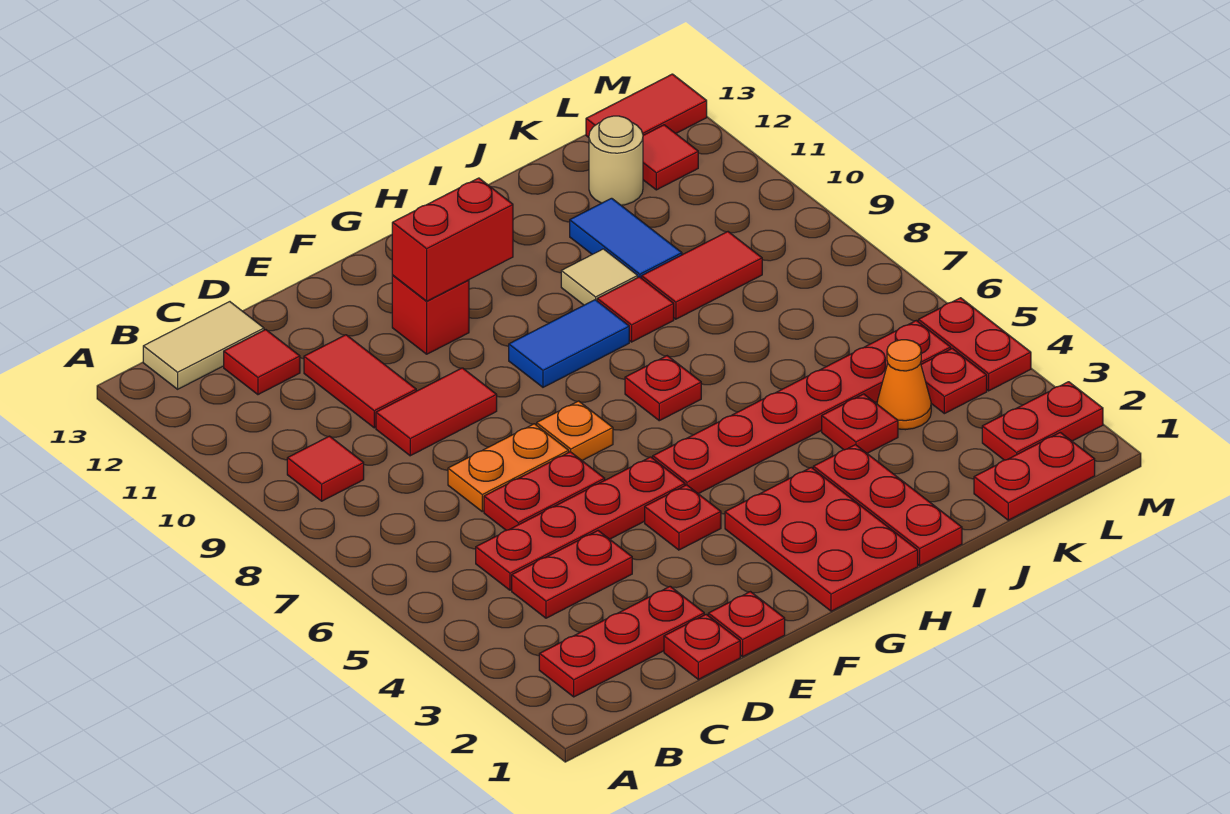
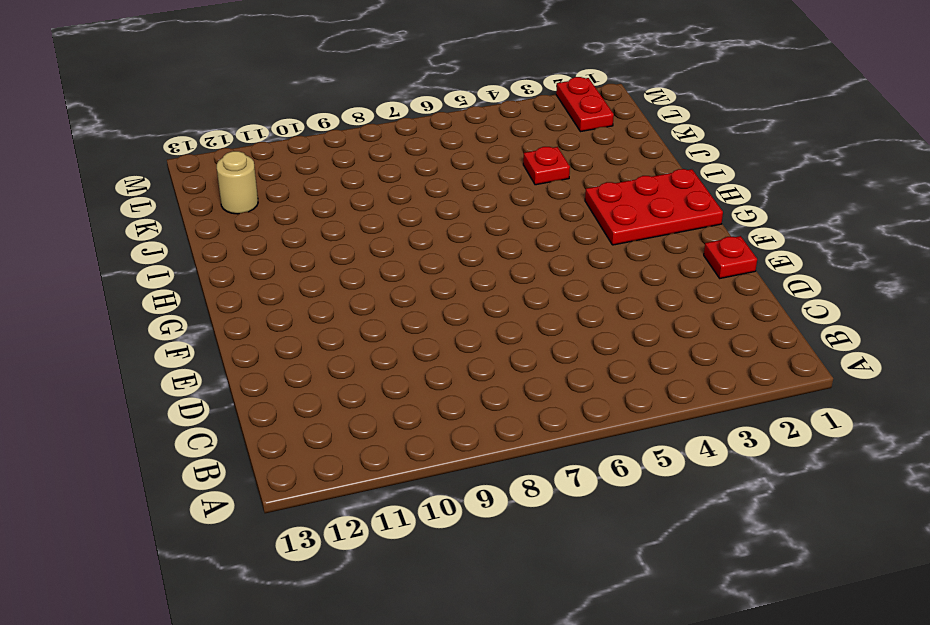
none -> red 1x3 plate [539,586,704,697]
none -> red 1x1 tile [287,436,364,501]
none -> tan 1x2 tile [143,302,264,389]
none -> red 1x2 plate [512,531,632,618]

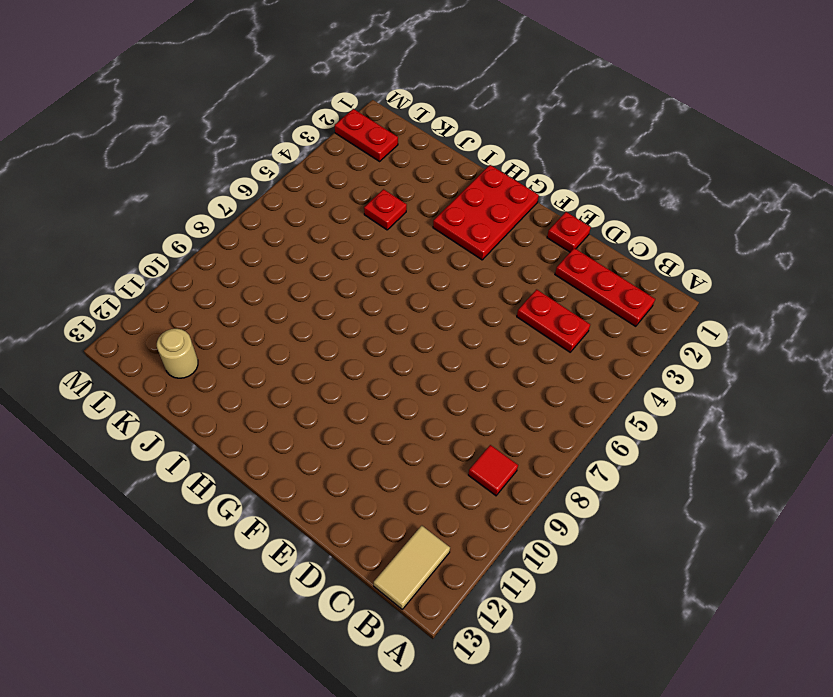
tan 1x2 tile [374,526,450,609] -> tan 1x2 tile turned to [143,302,264,389]
none -> red 1x4 plate [476,457,685,590]
none -> red 1x1 tile [224,330,300,395]
none -> red 1x1 plate [664,614,740,679]
none -> red 1x2 plate [484,452,605,530]

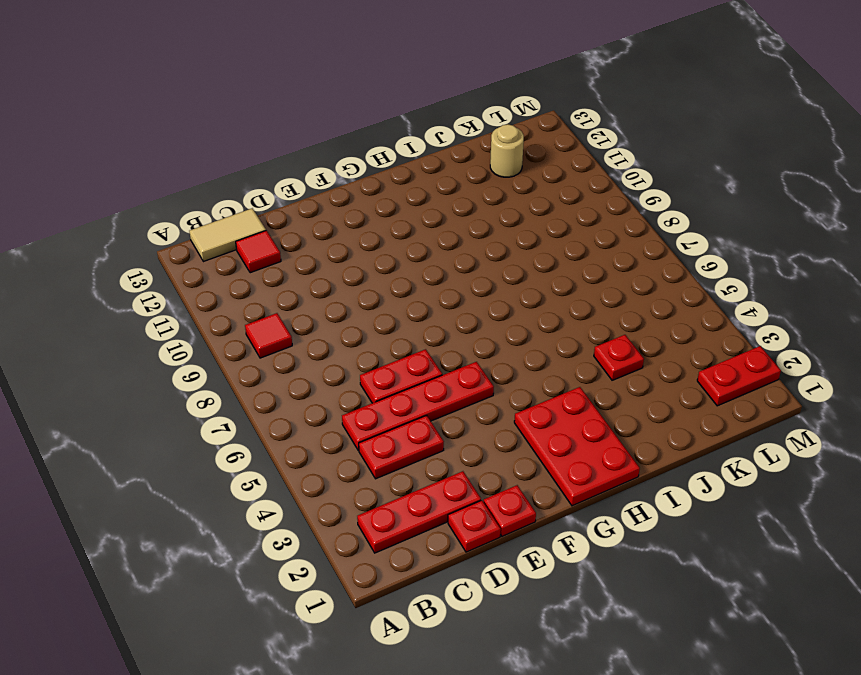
none -> orange 1x2 plate [448,424,569,512]
none -> red 1x2 tile [376,368,497,456]
none -> red 1x2 tile [304,335,416,428]
none -> red 1x1 plate [645,485,721,550]

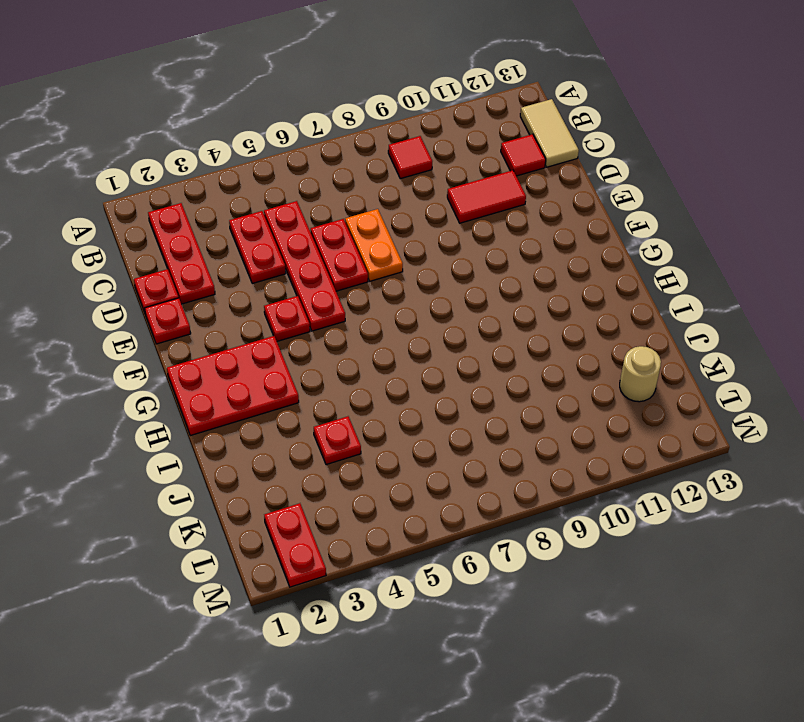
none -> red 1x2 tile [376,368,497,456]
none -> orange 1x1 plate [537,401,613,460]
none -> red 1x1 brick [392,276,469,354]
none -> red 1x6 plate [653,321,951,494]

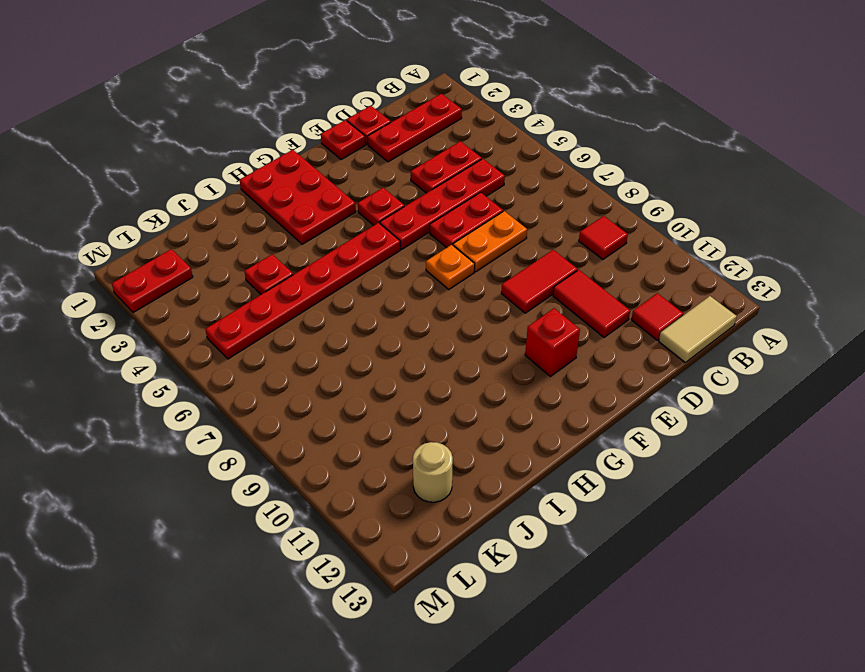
none -> blue 1x2 tile [509,300,629,387]
none -> red 1x1 plate [625,356,701,421]
none -> red 1x3 plate [813,445,962,566]
none -> red 1x1 tile [597,277,674,342]

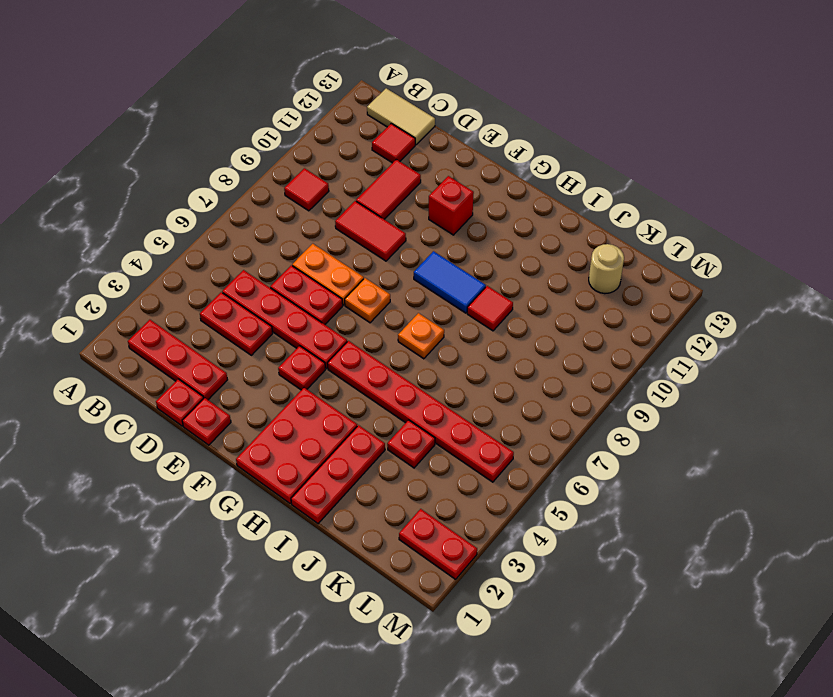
orange 1x1 plate [398,313,444,359] -> red 1x1 plate [625,356,701,421]
none -> tan 1x1 tile [561,249,638,305]
none -> red 1x2 tile [642,232,762,319]
none -> blue 1x2 tile [570,198,682,278]
none -> red 1x2 plate [974,432,1095,520]

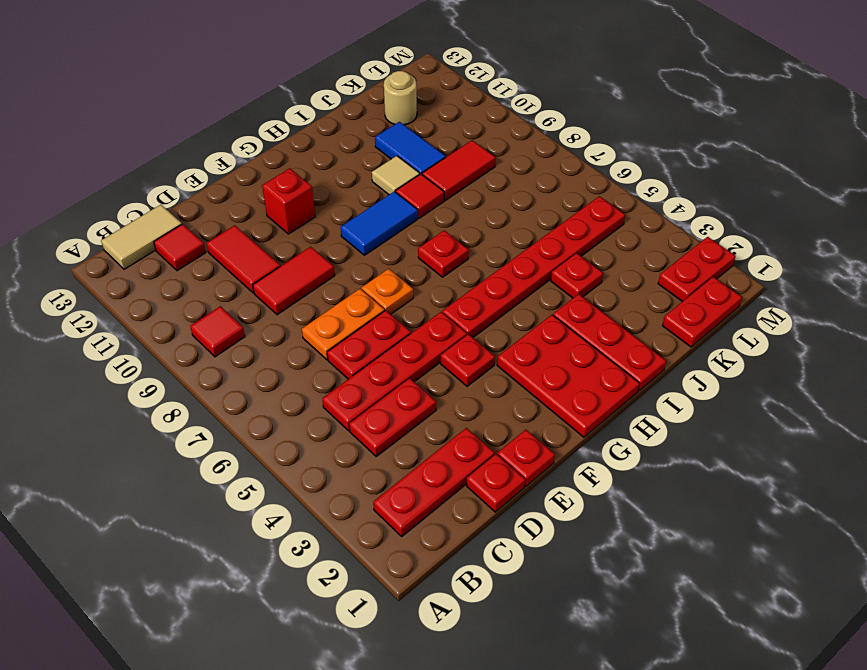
none -> orange 1x1 cone [877,340,931,430]
none -> red 1x1 plate [921,348,987,414]
none -> red 1x1 tile [643,125,698,190]
none -> red 1x2 tile [586,74,707,137]

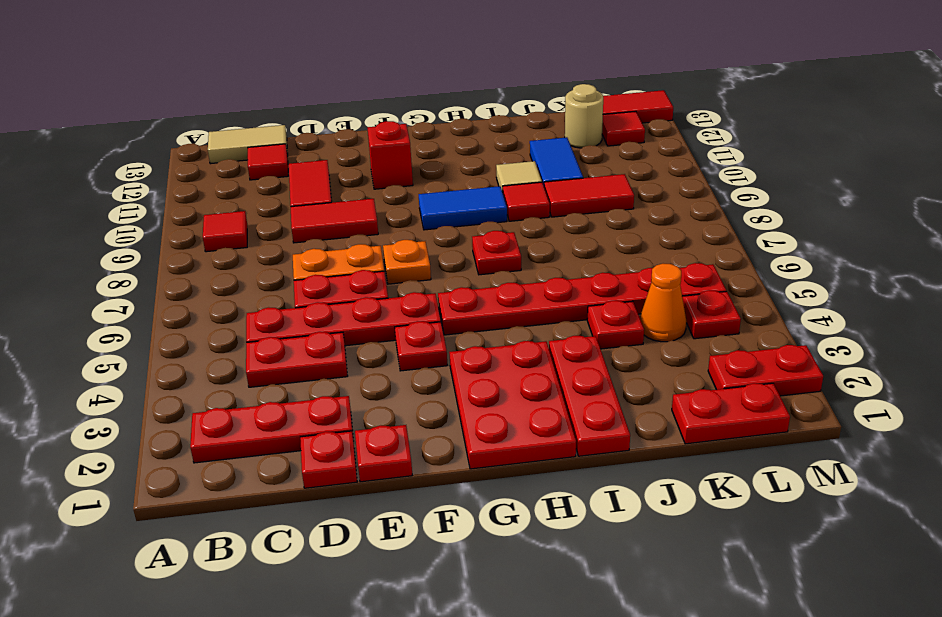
none -> red 1x2 plate [918,298,1031,391]
none -> red 1x2 brick [392,178,513,301]

